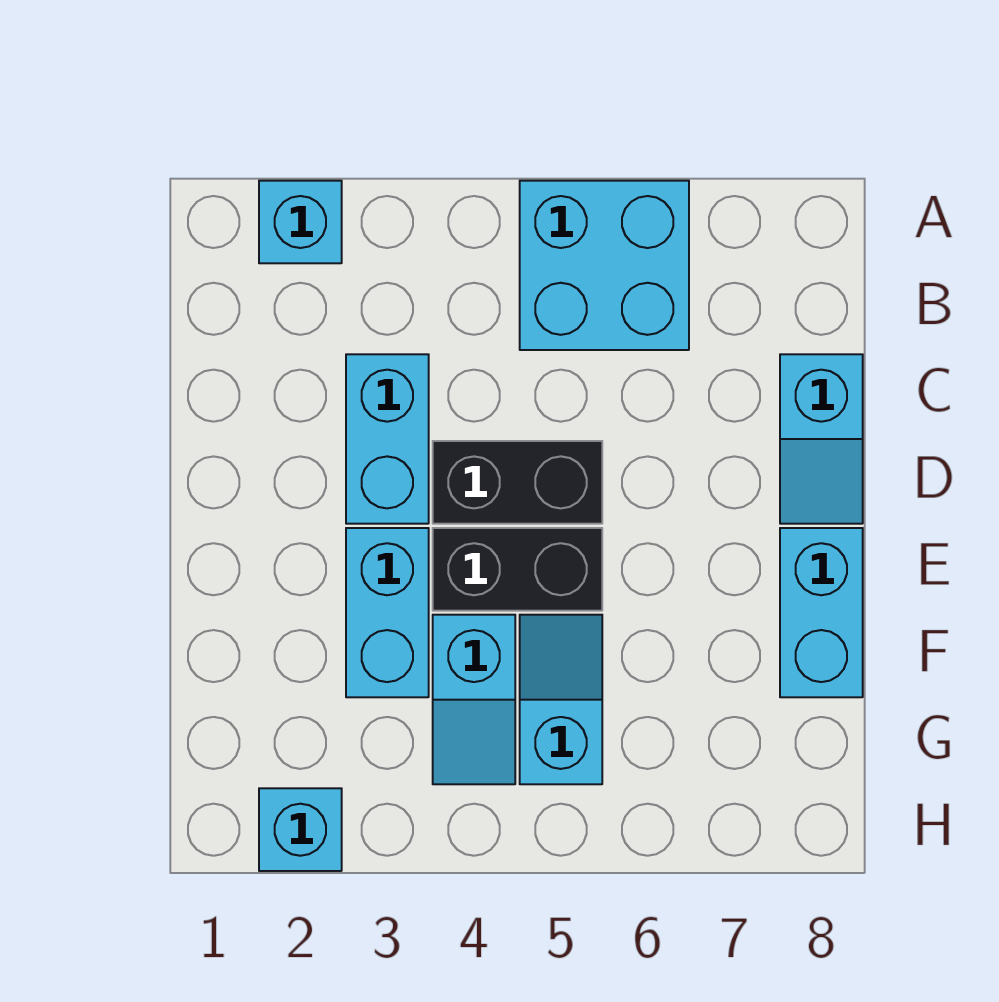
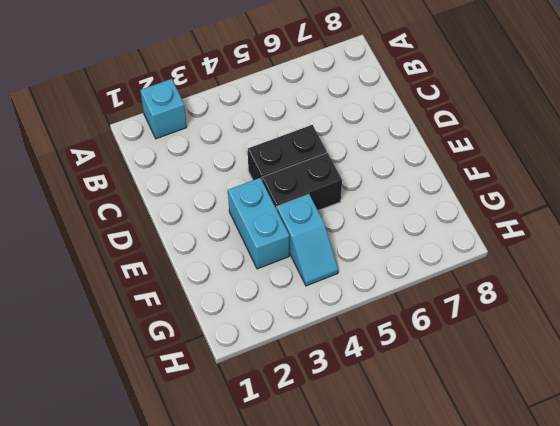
none -> cyan 2x2 brick [520,181,689,350]
none -> cyan 1x2 brick [346,354,429,524]

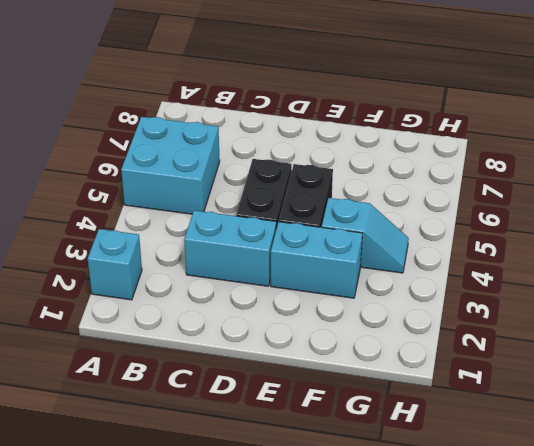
none -> cyan 1x2 slope [780,354,863,524]
none -> cyan 1x2 brick [780,528,863,697]

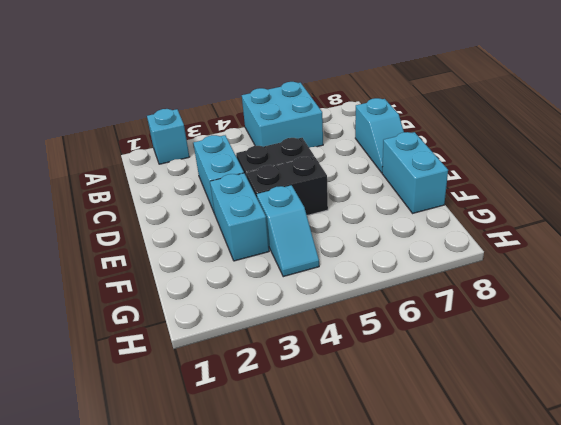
none -> cyan 1x2 slope [520,615,602,784]
none -> cyan 1x1 brick [259,788,342,871]

